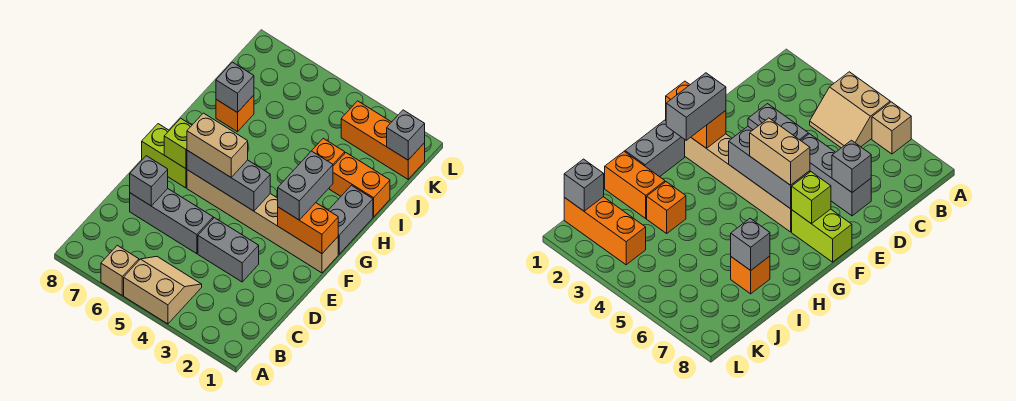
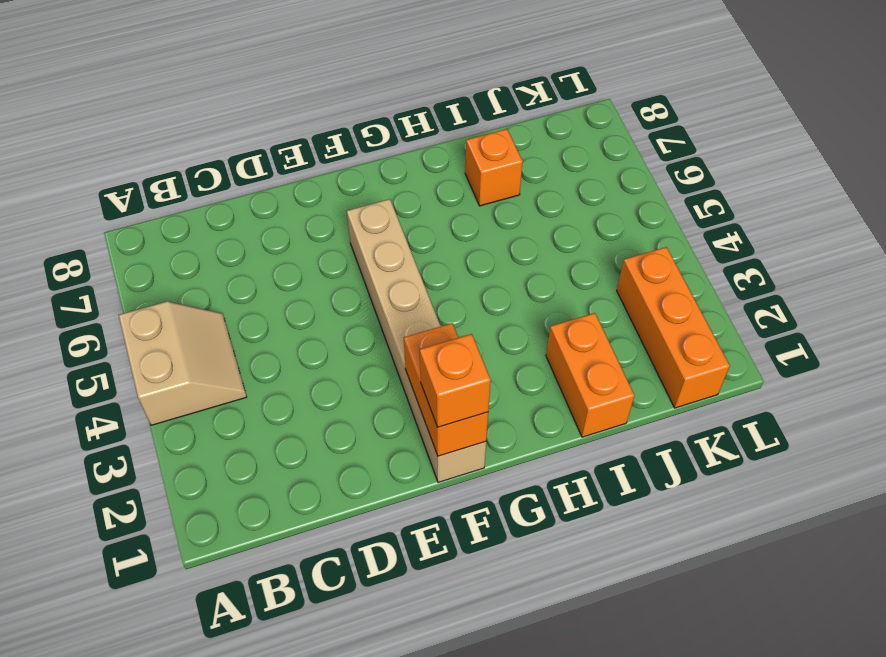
orange 1x1 brick [420,334,491,427] -> orange 1x1 brick moved to [312,138,345,166]
none -> tan 1x1 brick [101,245,139,295]
none -> grey 1x2 brick [198,218,259,282]
none -> grey 1x3 brick [130,189,213,254]

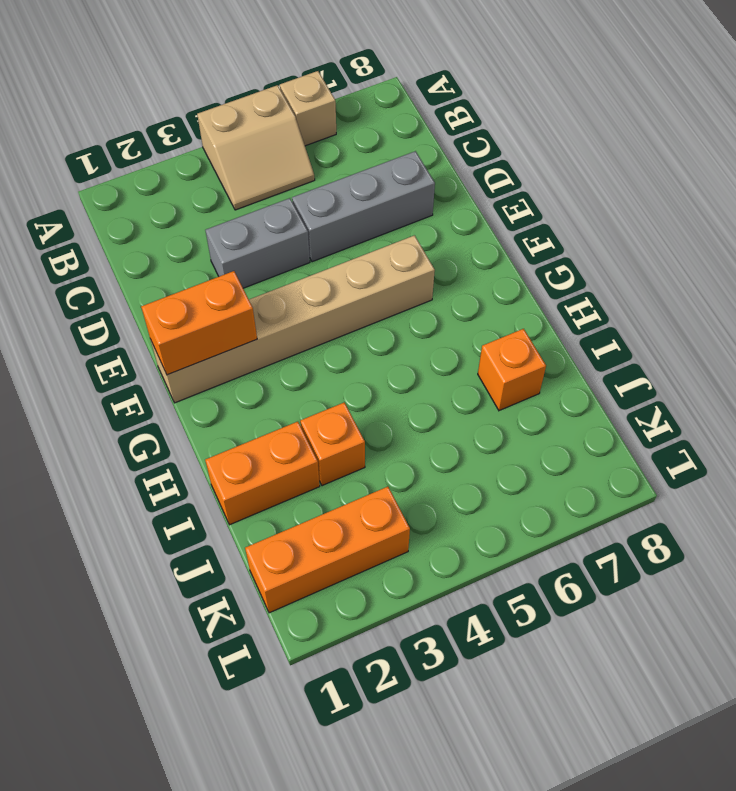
none -> lime 1x2 brick [142,124,187,188]
none -> grey 1x2 brick [328,185,373,254]
none -> grey 1x1 brick [130,156,168,206]

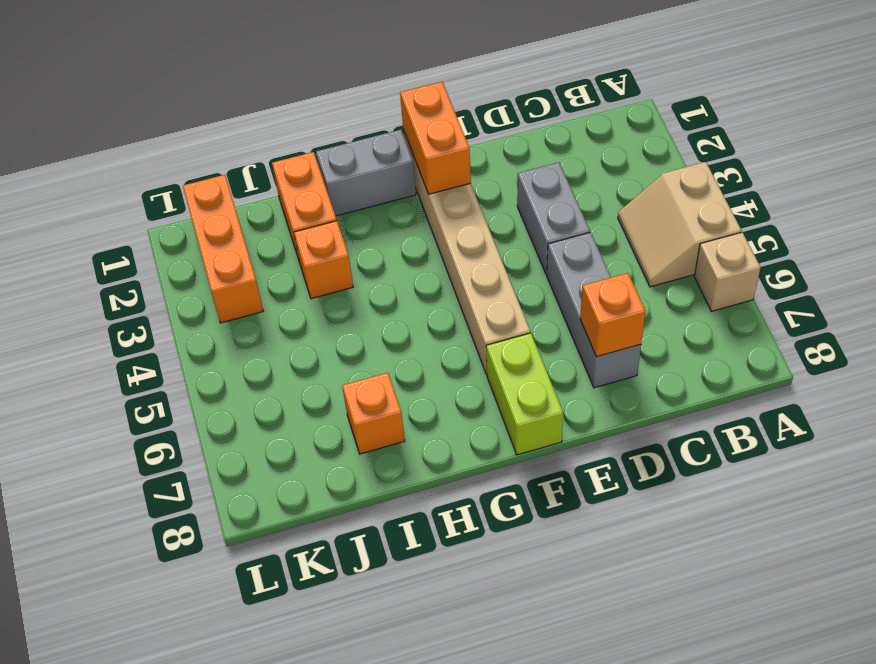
orange 1x1 brick [580,273,646,357] -> grey 1x1 brick [130,156,168,206]
none -> grey 1x3 brick [187,150,270,211]
none -> lime 1x1 brick [164,118,192,169]
none -> grey 1x1 brick [216,62,254,113]

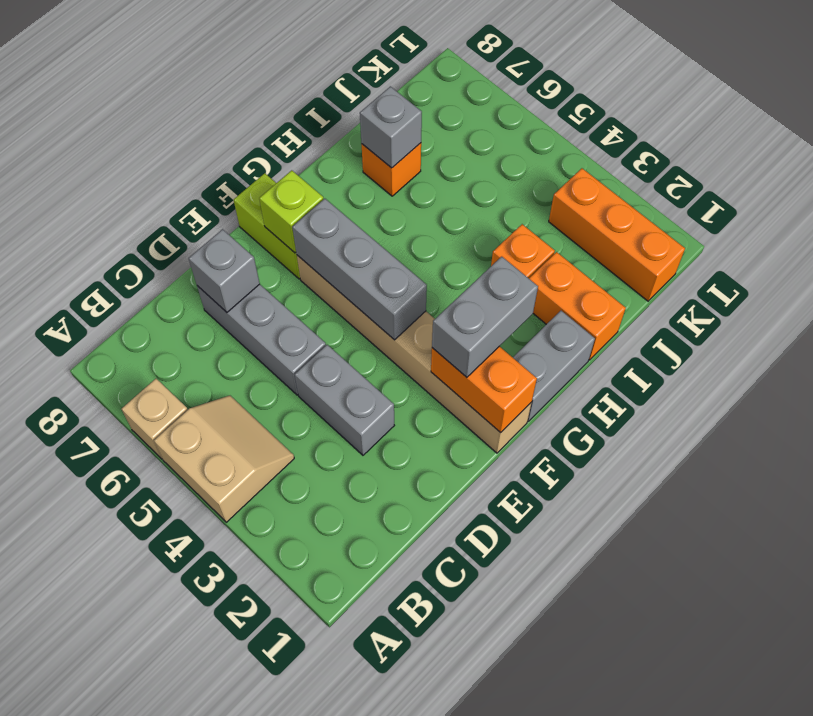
none -> grey 1x1 brick [387,110,425,160]
none -> tan 1x2 brick [187,113,248,177]

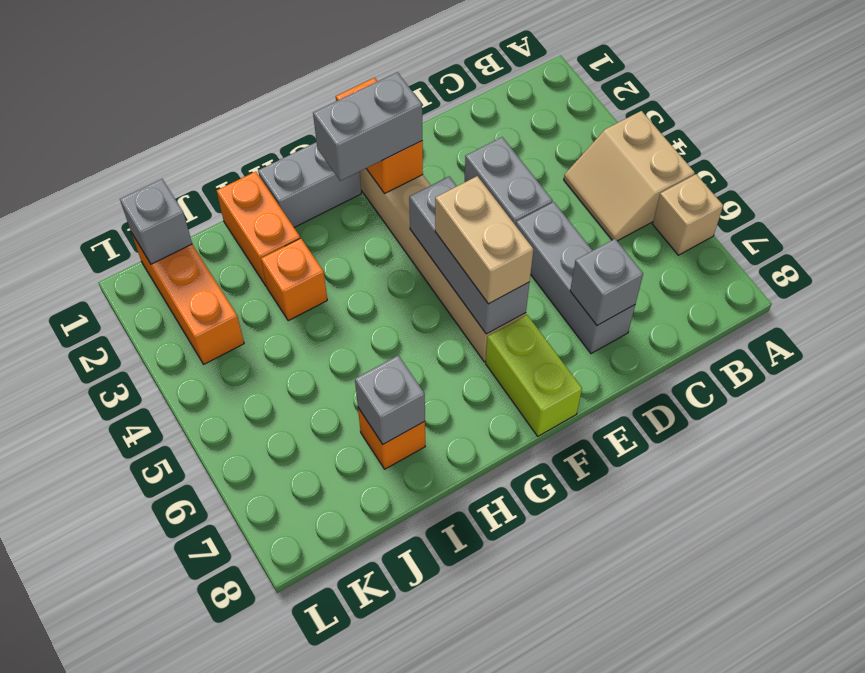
none -> lime 1x1 brick [164,118,192,169]

